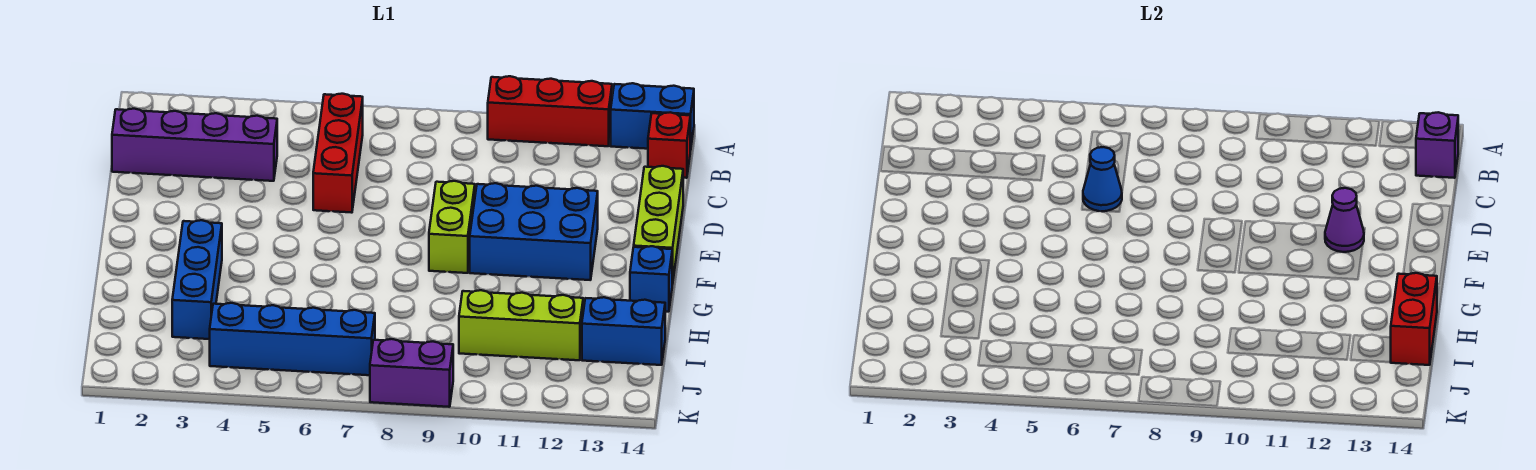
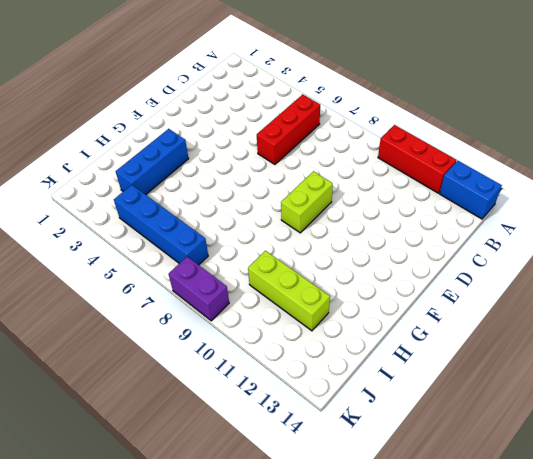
none -> red 1x1 brick [648,112,690,178]
none -> purple 1x4 brick [112,109,277,181]
none -> lime 1x3 brick [634,166,683,285]

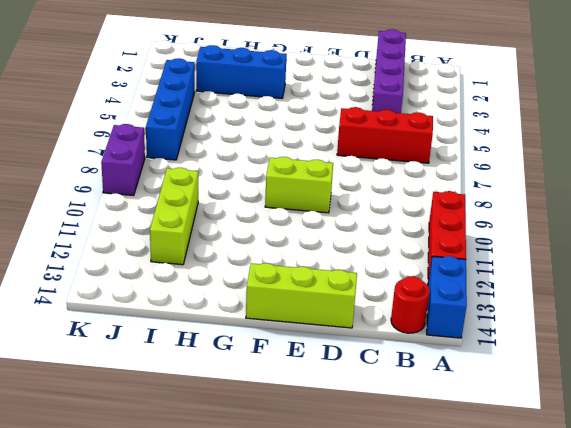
red 1x1 round brick [391,276,430,333] -> red 1x1 brick [648,112,690,178]
none -> blue 2x3 brick [470,183,598,280]
none -> blue 1x1 brick [630,246,672,312]
none -> blue 1x2 brick [582,297,665,365]

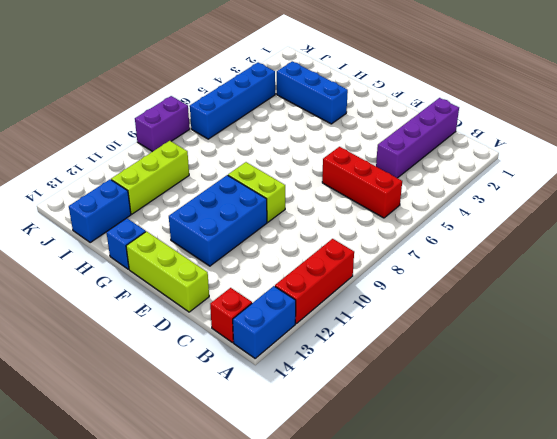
none -> purple 1x1 brick [1416,112,1458,178]
none -> blue 1x1 cone [1083,147,1122,211]
none -> purple 1x1 cone [1325,188,1364,252]

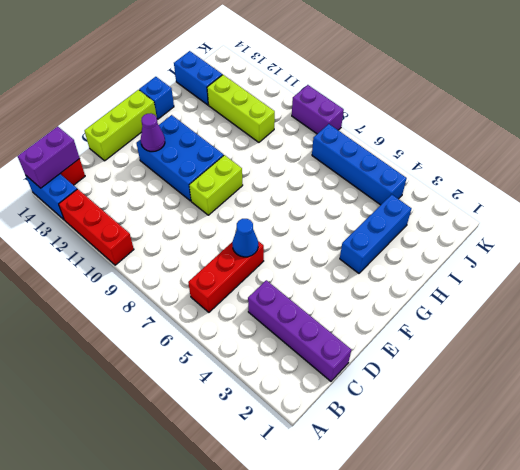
purple 1x2 brick [18,126,80,188] -> purple 1x1 brick [1416,112,1458,178]
none -> red 1x2 brick [1391,273,1437,365]

